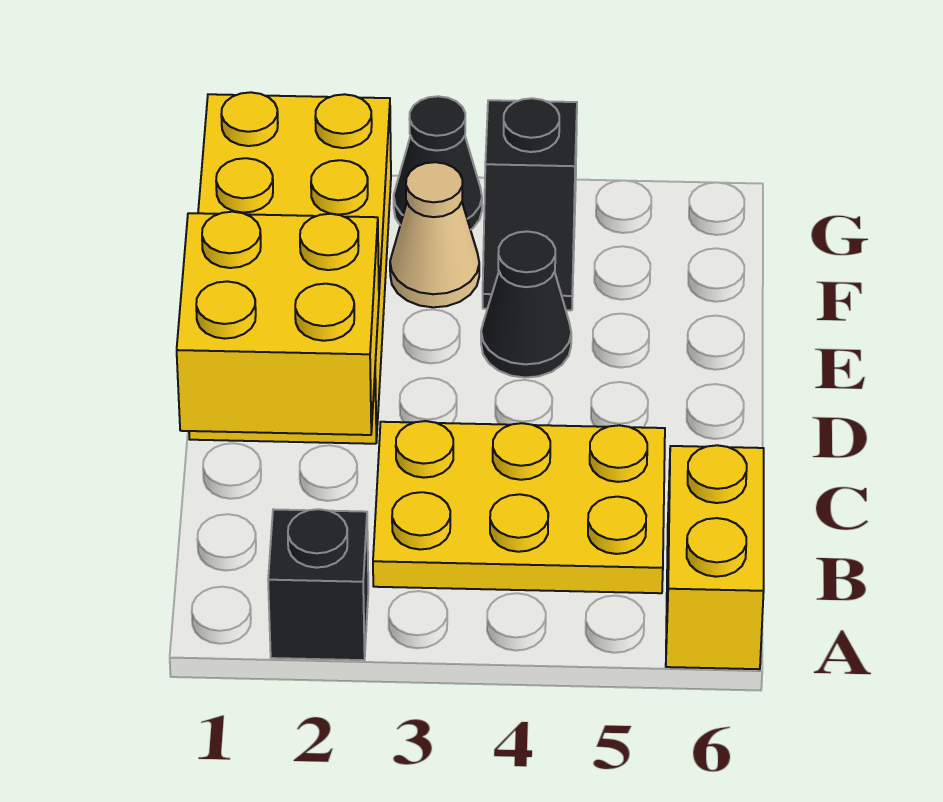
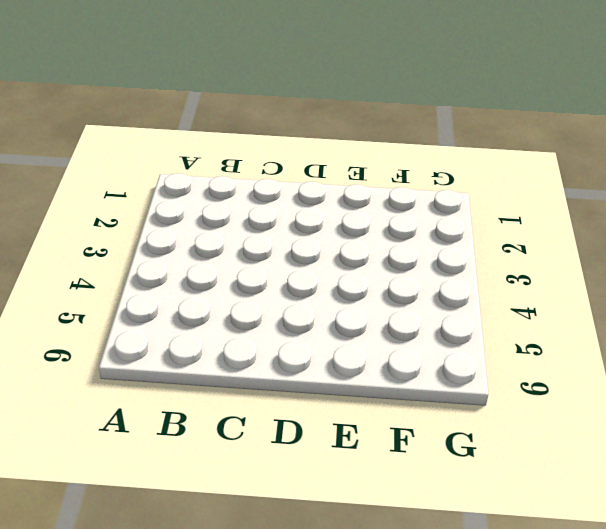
none -> black 1x1 brick [268,509,368,660]
none -> yellow 1x2 brick [666,445,764,669]

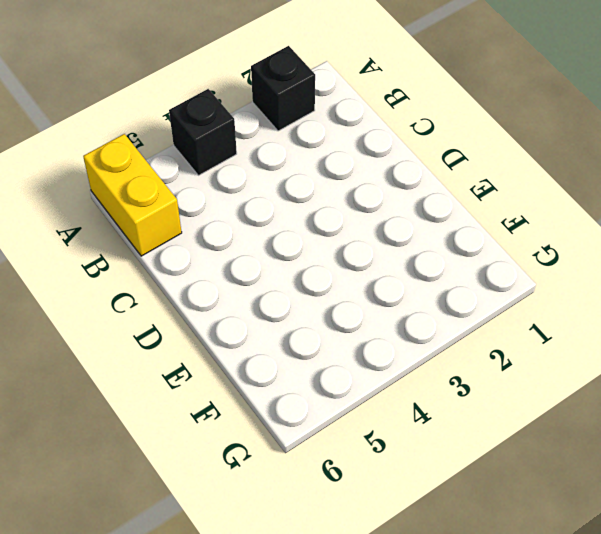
black 1x1 brick [169,89,237,175] -> none
none -> yellow 2x3 plate [373,421,665,593]
none -> yellow 2x4 brick [189,92,391,444]

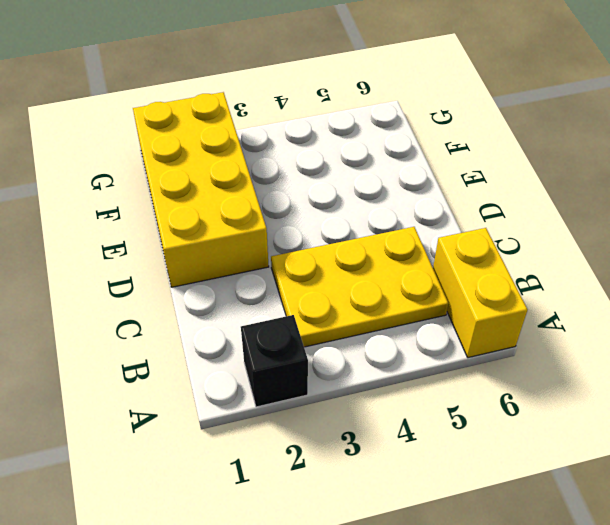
none -> black 1x1 cone [481,231,571,378]
none -> tan 1x1 cone [390,162,479,307]

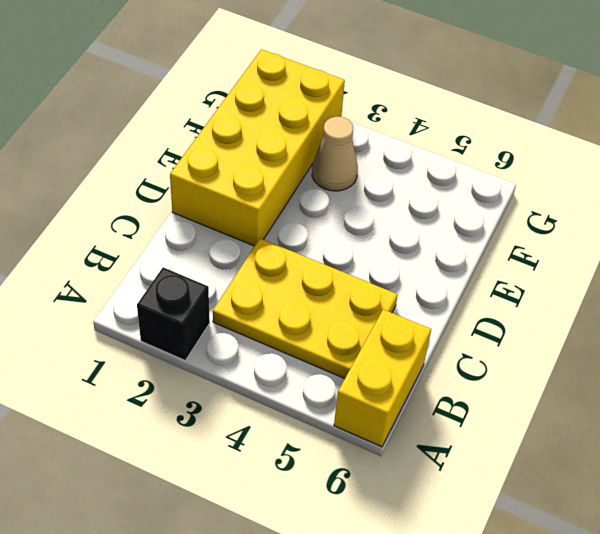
none -> black 1x1 cone [481,231,571,378]
none -> black 1x2 slope [483,98,577,310]

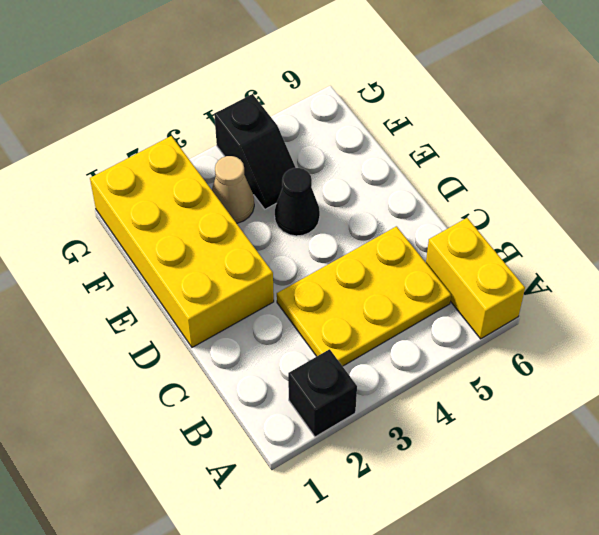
none -> black 1x1 cone [394,96,482,230]
none -> yellow 2x2 brick [177,212,379,435]

